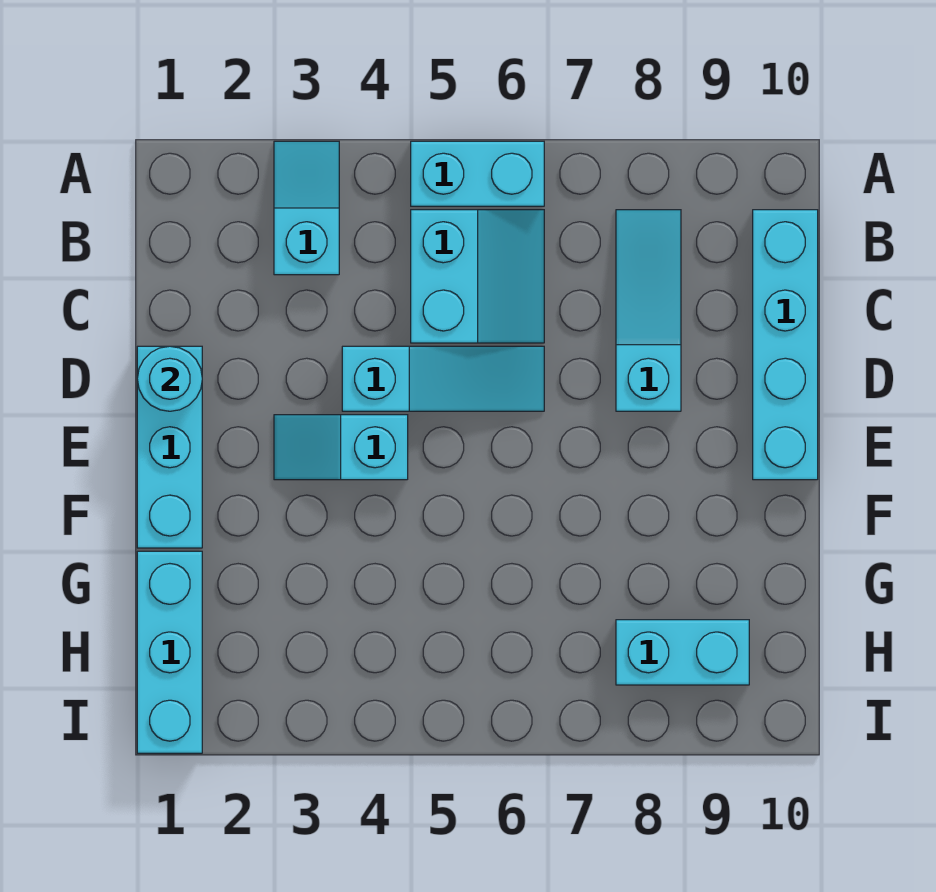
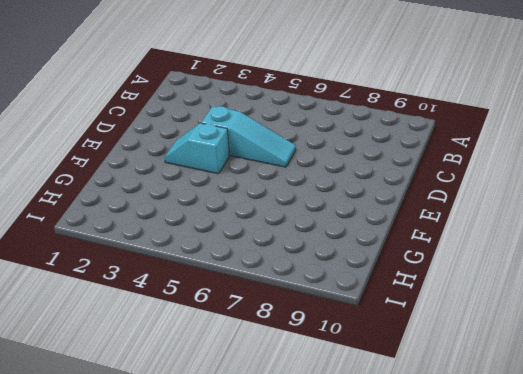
none -> cyan 1x2 slope [274,141,339,275]
none -> cyan 1x2 brick [411,141,544,206]

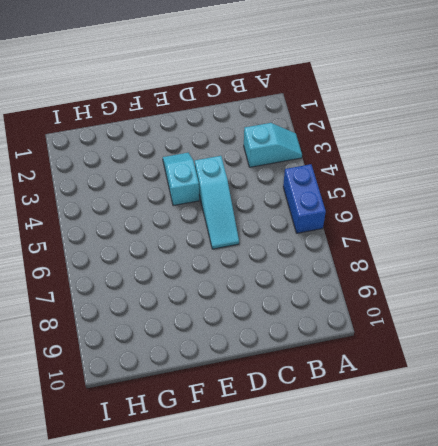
blue 1x2 brick [283,164,326,233] -> cyan 1x2 brick [411,141,544,206]
none -> cyan 2x2 slope [411,210,544,343]
none -> cyan 1x3 slope [616,210,681,411]

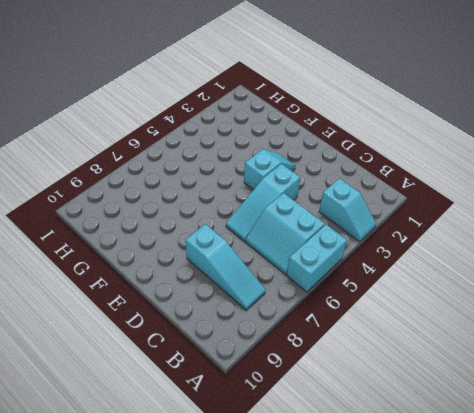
none -> cyan 1x4 brick [753,210,818,480]
none -> cyan 1x3 brick [137,346,202,548]

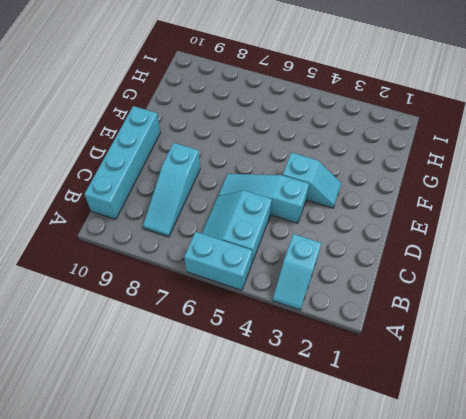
none -> cyan 1x3 brick [137,346,202,548]
none -> cyan 1x3 brick [137,551,202,753]

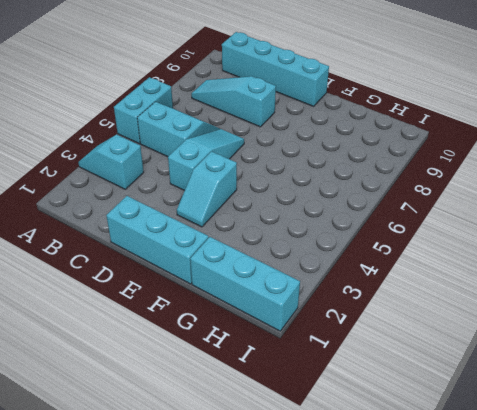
none -> cyan 1x2 brick [616,620,749,685]
none -> cyan 1x1 round brick [137,346,202,411]

